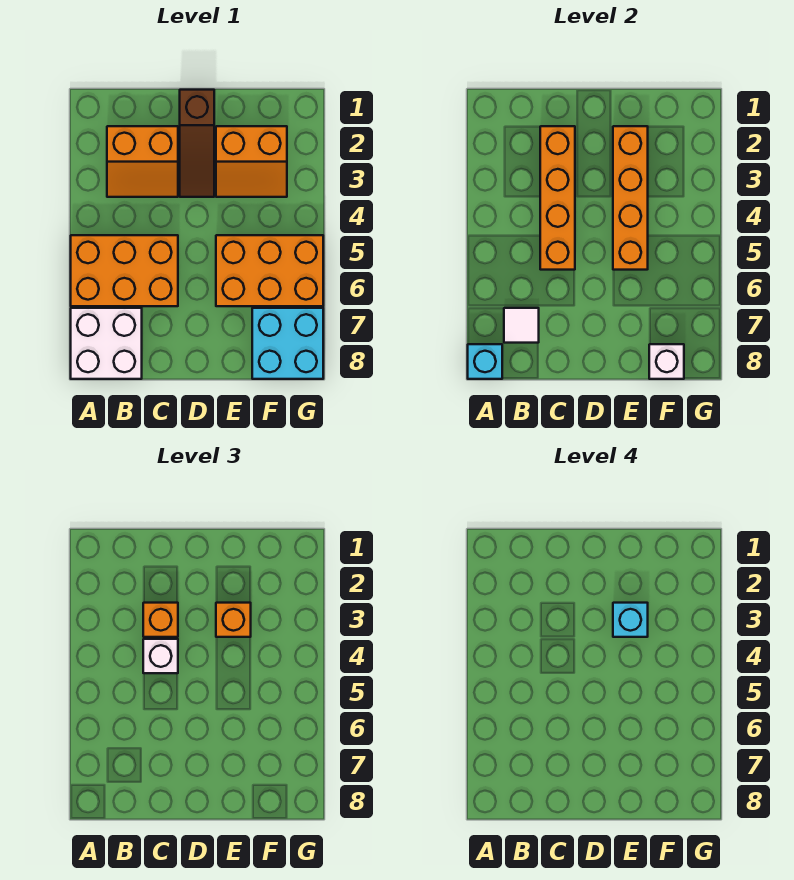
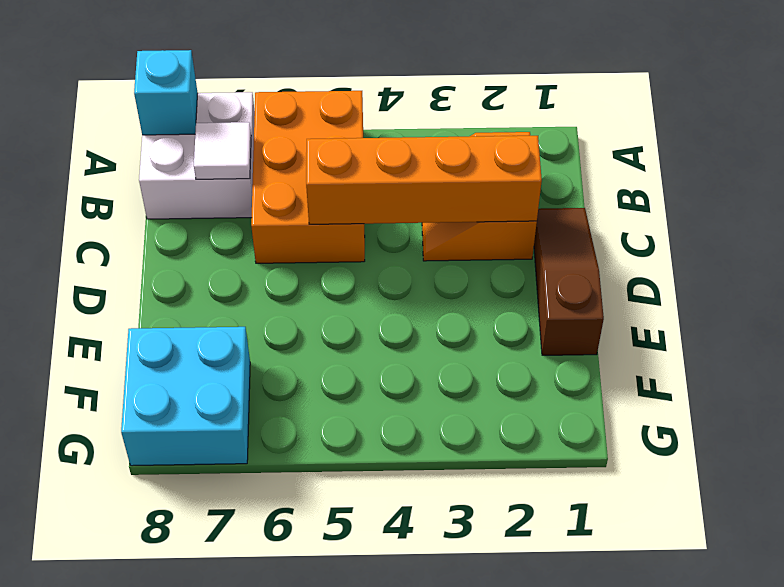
brown 1x3 slope [534,208,604,355] -> brown 1x3 slope turned to [180,90,214,197]
none -> orange 2x2 slope [216,126,287,197]
none -> orange 2x3 brick [216,235,323,306]
none -> orange 1x4 brick [613,126,648,270]

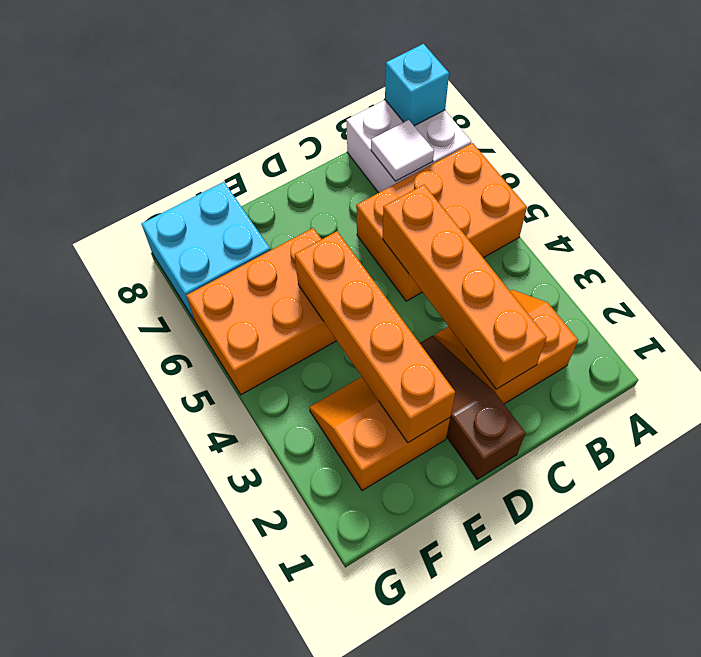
none -> white 1x1 brick [649,344,684,379]
none -> orange 1x1 brick [143,603,178,637]
none -> white 1x1 brick [143,639,178,673]

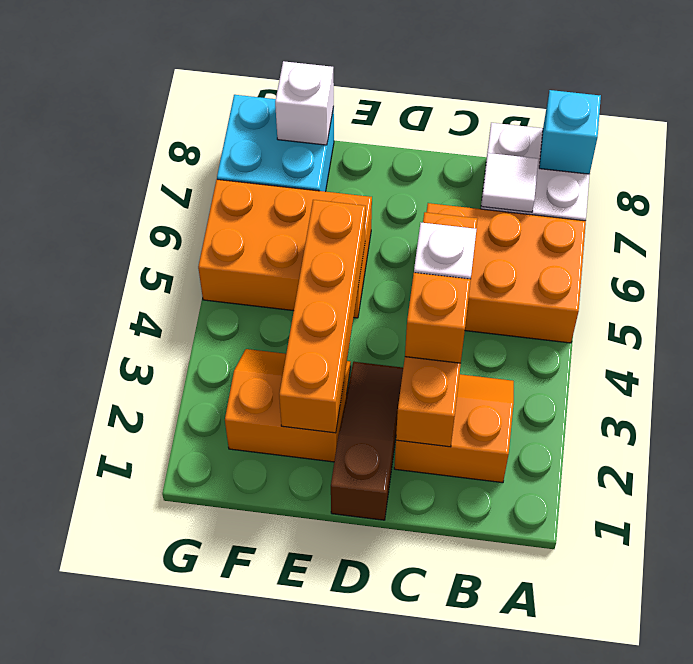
none -> orange 1x1 brick [216,603,251,637]
none -> cyan 1x1 brick [613,603,648,637]

